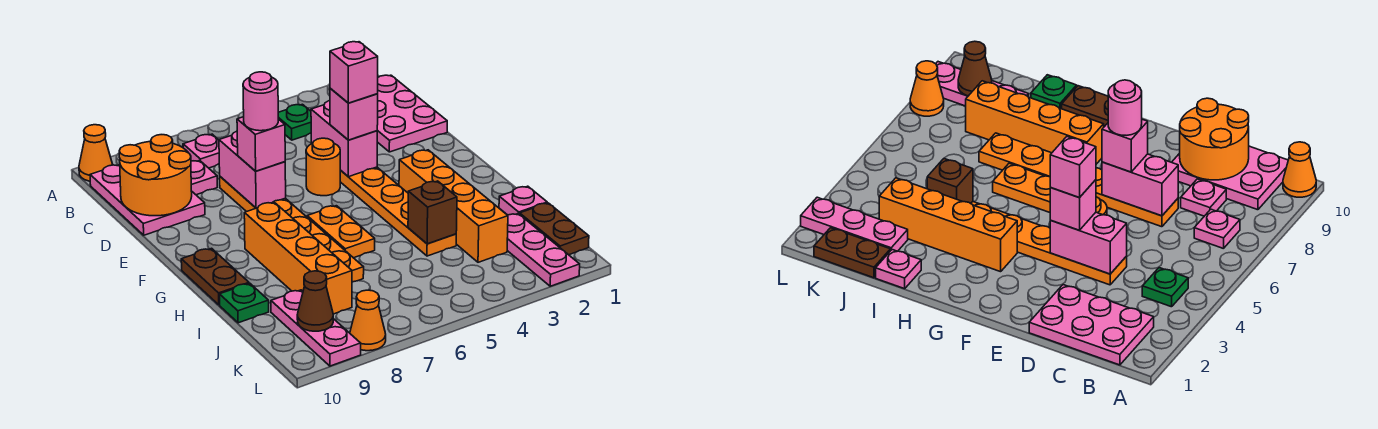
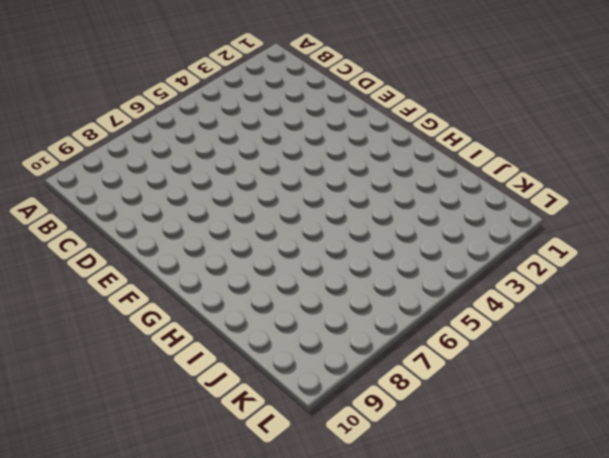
none -> orange 1x1 cone [79,125,113,181]
none -> pink 2x3 plate [377,75,447,152]
none -> green 1x1 plate [278,104,311,140]

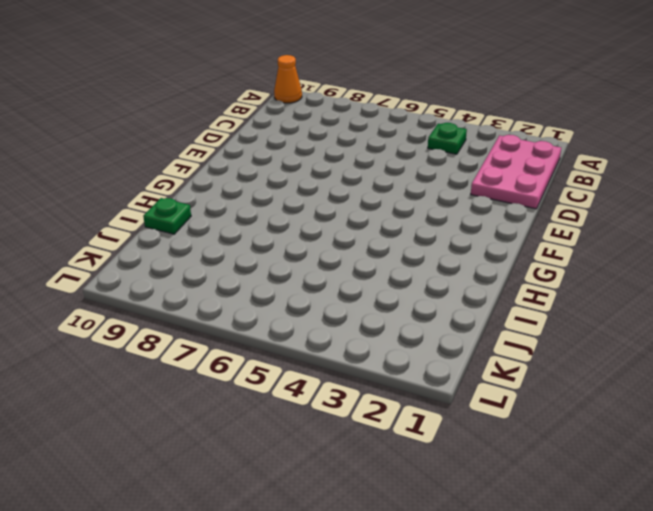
none -> pink 1x1 plate [183,134,219,168]
none -> pink 2x3 plate [90,165,205,235]
none -> pink 1x1 plate [191,160,217,195]

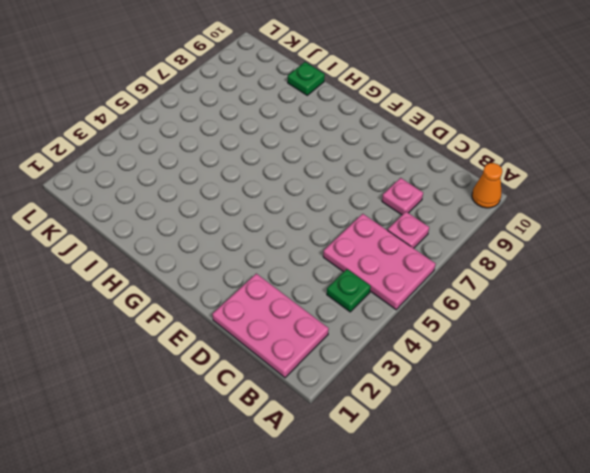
pink 2x3 plate [323,214,436,310] -> pink 2x3 plate moved to [90,165,205,235]
none -> orange 1x6 plate [340,167,456,256]
none -> orange 1x6 plate [220,177,364,282]
none -> orange 1x1 round brick [306,138,340,196]

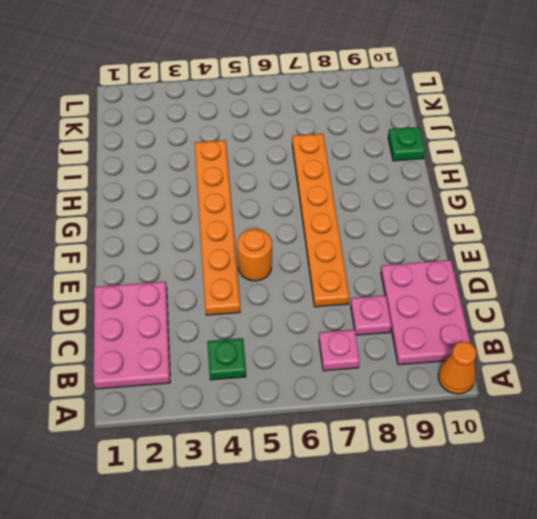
none -> orange 1x4 brick [399,150,508,262]
none -> orange 1x2 plate [307,206,375,258]
none -> orange 1x4 brick [244,202,352,314]

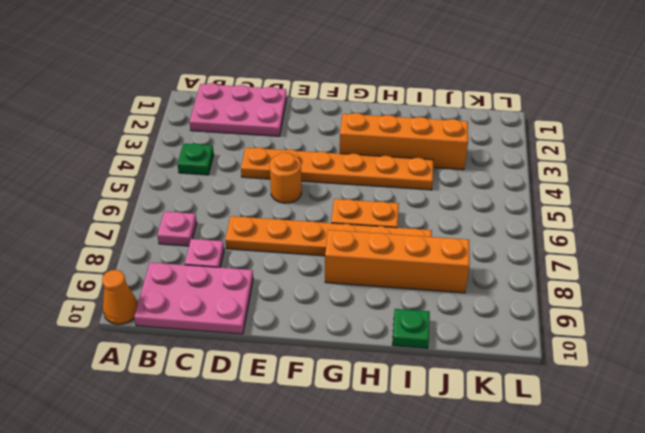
none -> brown 1x2 plate [181,248,249,305]
none -> pink 1x1 plate [499,186,547,215]
none -> brown 1x2 plate [520,203,589,255]

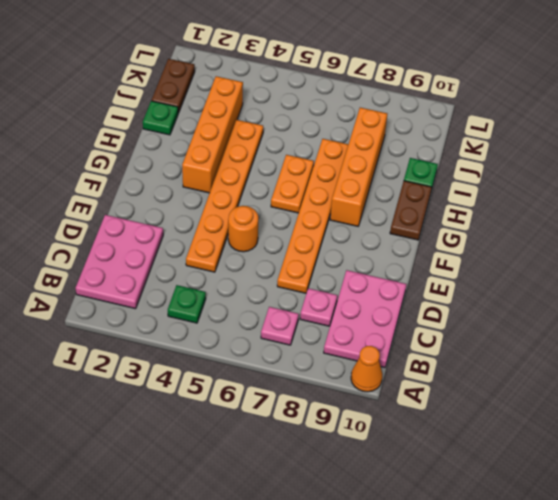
green 1x1 plate [143,101,178,135] -> pink 1x1 plate [499,186,547,215]
none -> pink 1x3 plate [507,214,580,286]
none -> pink 1x3 plate [271,290,361,366]
none -> orange 1x1 cone [350,290,386,351]

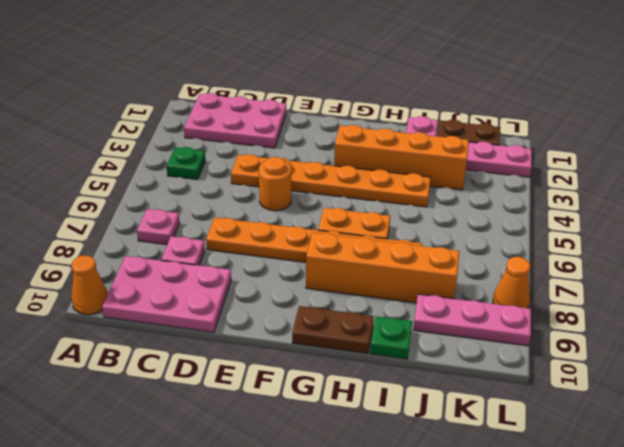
none -> orange 2x2 round brick [119,135,192,216]
none -> pink 1x2 brick [311,101,377,177]
none -> pink 1x2 brick [219,131,286,208]

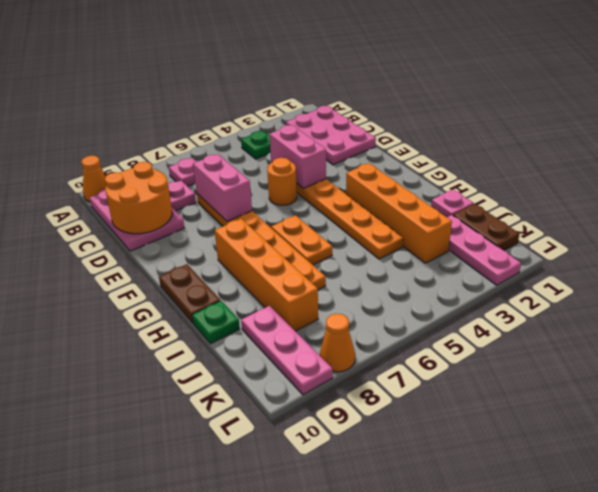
none -> brown 1x1 brick [408,181,457,244]
none -> brown 1x1 cone [297,271,333,331]
none -> pink 1x1 brick [330,89,378,140]

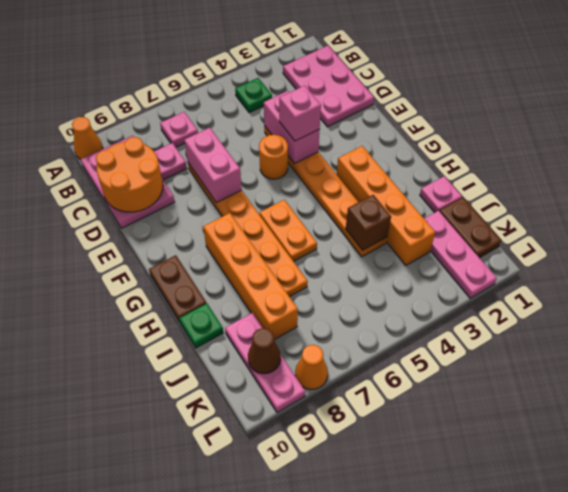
none -> pink 1x1 brick [237,117,285,171]
none -> pink 1x1 brick [330,42,378,103]
none -> pink 1x1 round brick [243,72,278,131]

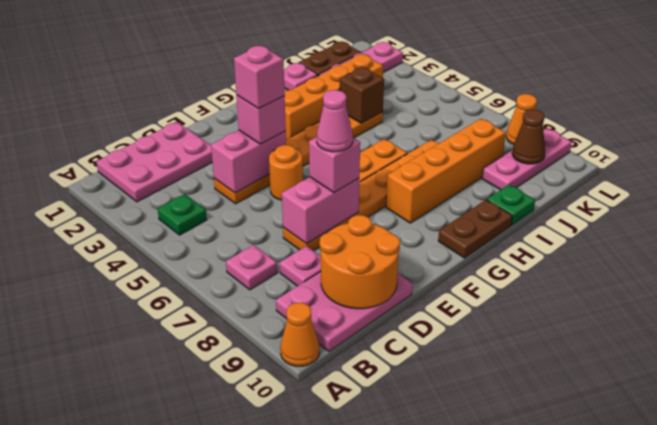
pink 1x1 cone [317,90,353,152] -> pink 1x1 round brick [243,72,278,131]

